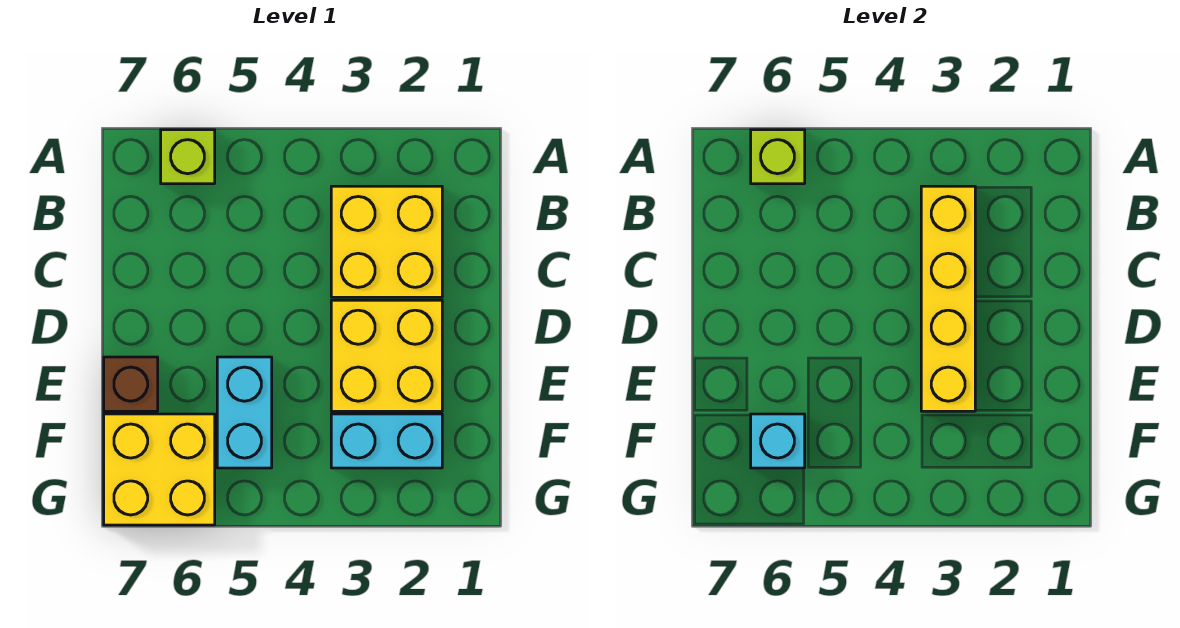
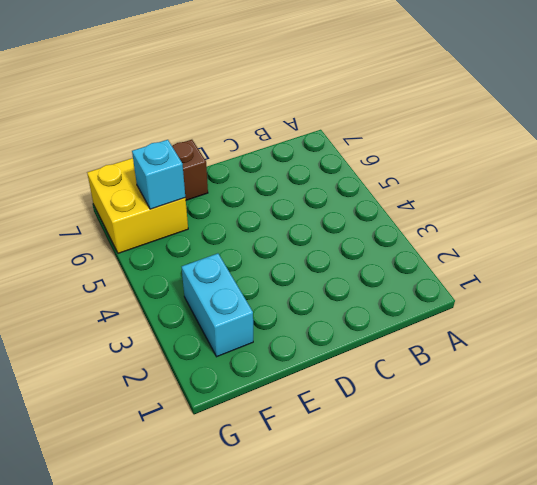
none -> lime 1x1 brick [161,130,215,184]
none -> yellow 2x2 brick [331,186,442,297]

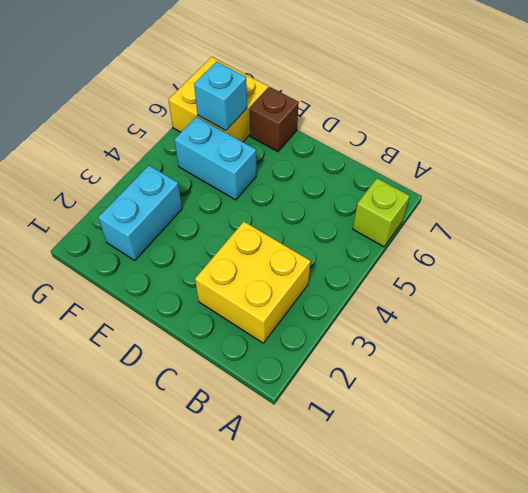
none -> yellow 2x2 brick [331,300,442,411]
none -> lime 1x1 brick [751,130,805,184]

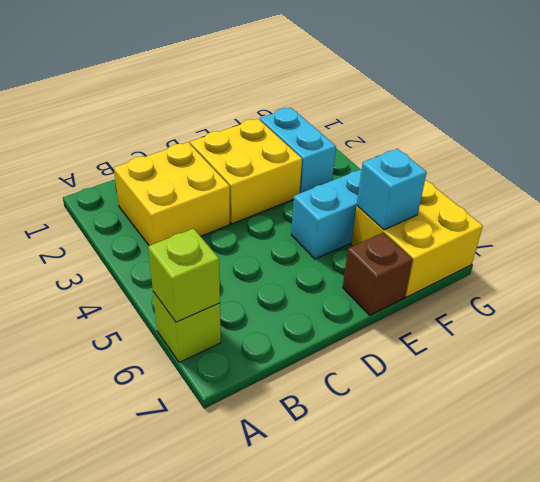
none -> yellow 1x4 brick [921,186,975,411]

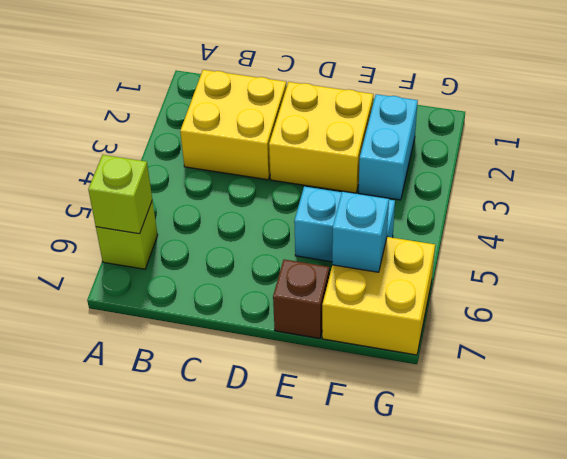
none -> yellow 1x4 brick [921,186,975,411]

